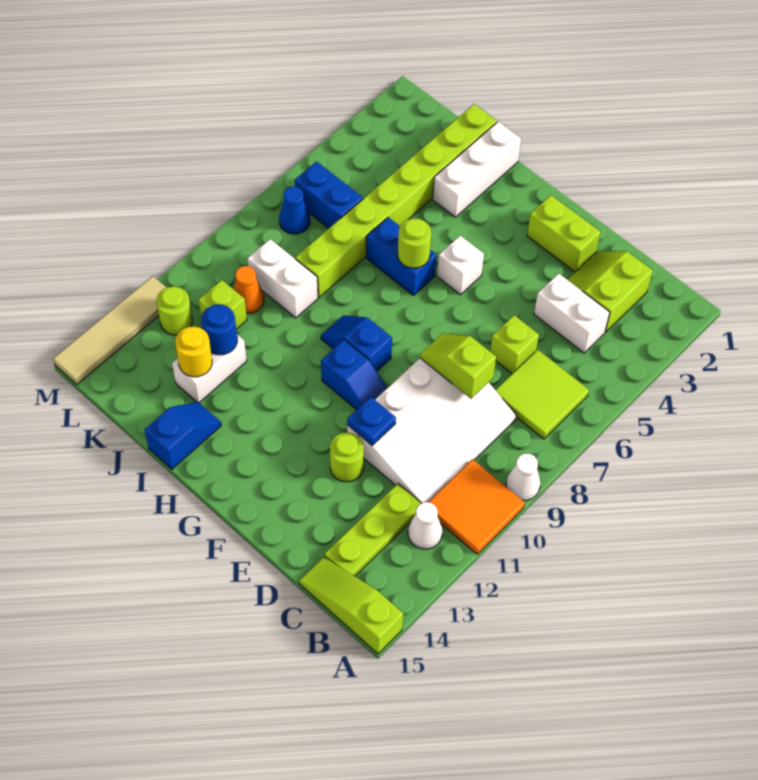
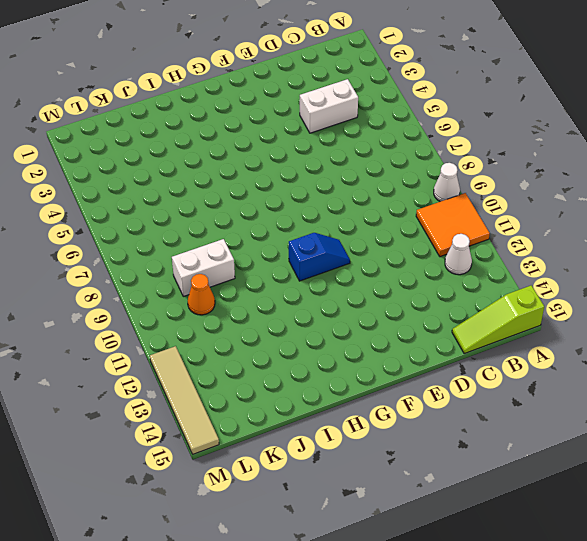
none -> lime 2x2 tile [496,350,589,439]
none -> lime 2x2 slope [568,251,653,332]
none -> white 3x4 slope [347,358,517,503]
none -> lime 1x3 plate [325,484,421,576]

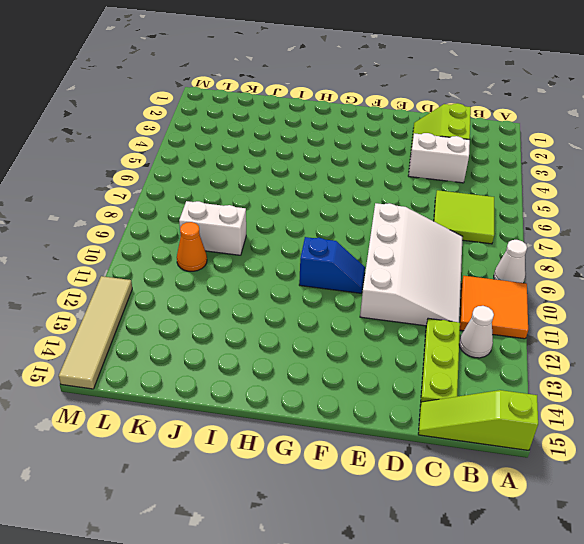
none -> lime 1x1 brick [490,315,539,374]
none -> lime 1x2 brick [527,195,601,272]
none -> lime 1x1 round brick [330,433,364,482]
none -> white 1x1 brick [437,236,484,295]

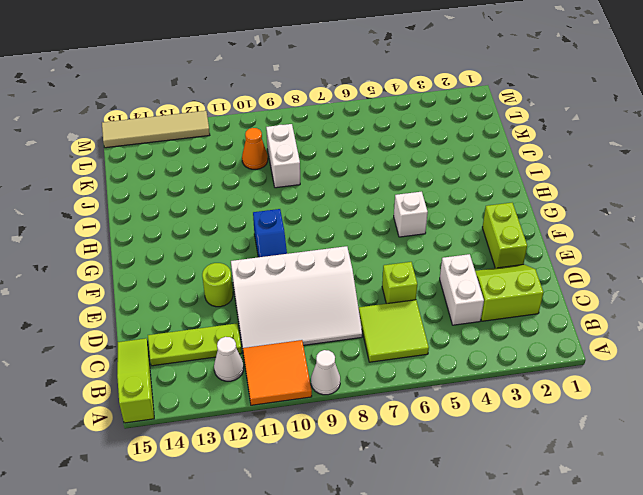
none -> blue 1x2 slope [321,315,392,371]
none -> blue 1x2 brick [366,217,436,295]
none -> white 1x3 brick [433,122,521,217]
none -> blue 1x2 slope [144,402,221,469]

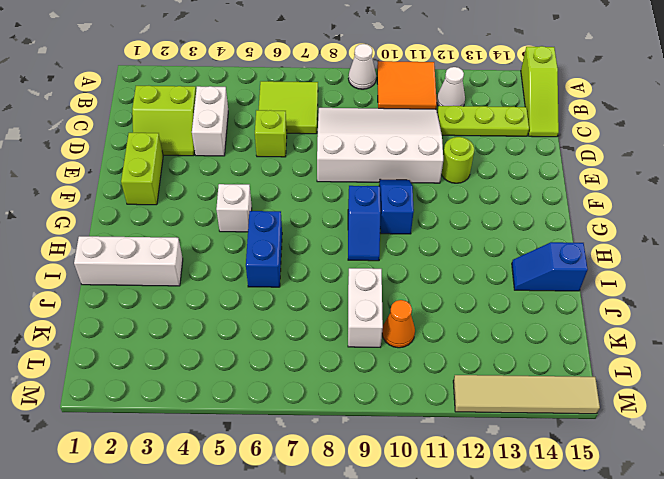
none -> lime 1x8 brick [295,104,497,297]
none -> white 1x2 brick [172,335,247,403]
none -> blue 1x2 brick [295,162,363,228]
none -> lime 1x1 brick [199,280,247,329]

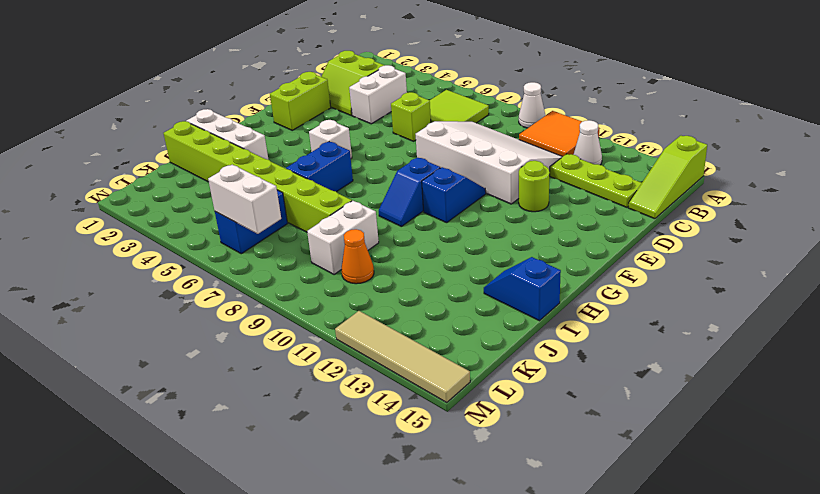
white 1x2 brick [208,165,281,234] -> white 1x2 brick moved to [172,335,247,403]
none -> lime 1x1 brick [199,280,247,329]
none -> blue 1x1 cone [279,187,310,234]
none -> lime 1x1 round brick [157,286,192,335]
none -> lime 1x2 slope [420,333,496,399]

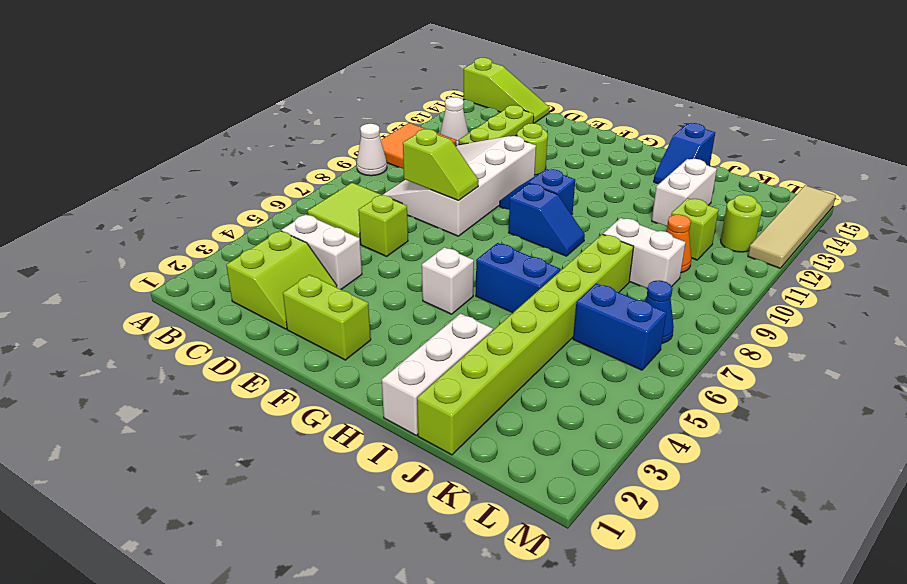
none -> blue 1x1 plate [347,397,396,445]
none -> lime 1x1 round brick [398,218,431,268]
none -> blue 1x1 round brick [201,305,237,355]
none -> yellow 1x1 round brick [175,327,212,377]

